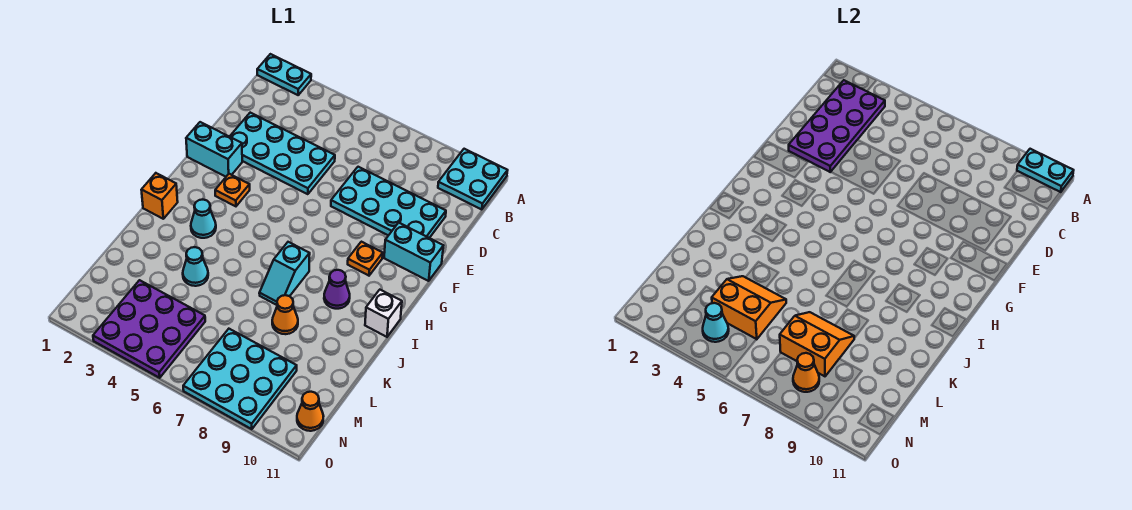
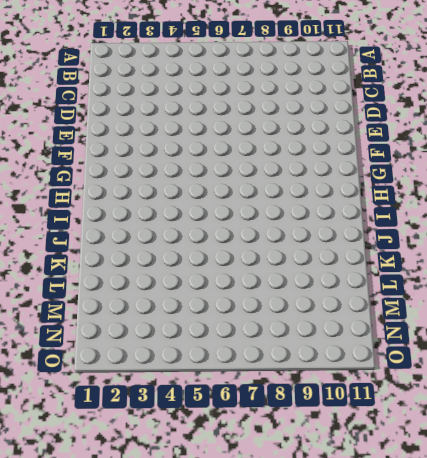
none -> cyan 1x2 plate [257,54,311,95]
none -> cyan 2x2 plate [438,149,508,210]
none -> cyan 2x4 plate [230,113,335,194]

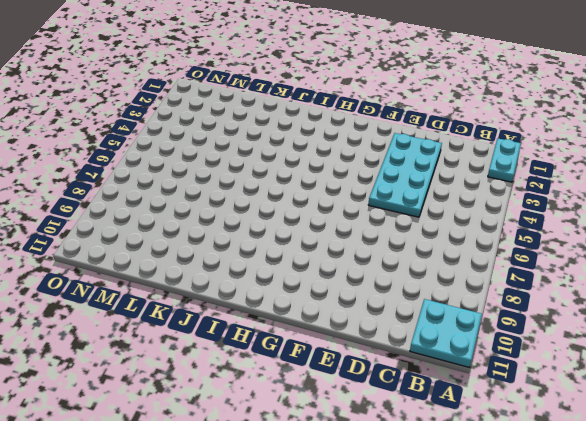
none -> cyan 2x4 plate [331,167,446,238]
none -> cyan 1x2 brick [186,122,242,177]
none -> cyan 1x2 brick [384,223,443,281]

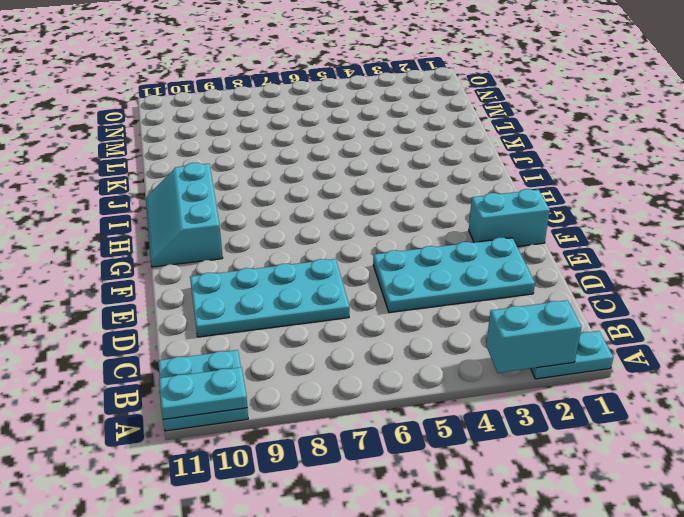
cyan 1x2 brick [486,300,582,373] -> cyan 1x2 brick moved to [384,223,443,281]
cyan 2x3 slope [146,163,223,267] -> white 1x1 brick [365,290,402,337]
none -> orange 1x1 plate [215,174,250,206]
none -> orange 1x1 plate [348,242,383,276]
none -> orange 1x1 brick [142,173,178,219]

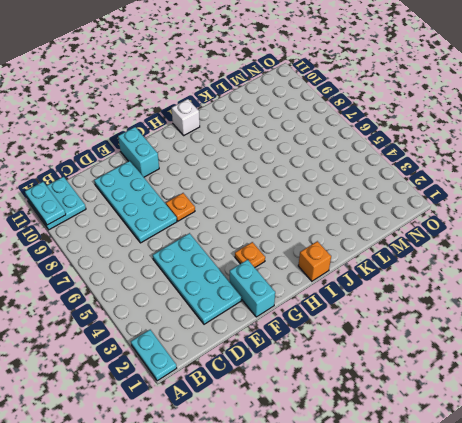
orange 1x1 plate [166,193,195,221] -> orange 1x1 plate moved to [348,242,383,276]
none -> cyan 1x1 cone [191,200,216,238]
none -> cyan 1x2 slope [259,242,310,305]
none -> purple 1x1 cone [324,270,350,309]

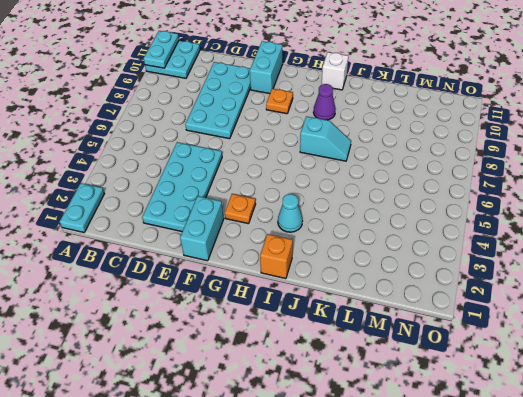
none -> cyan 1x1 cone [183,247,208,286]
none -> orange 1x1 cone [272,295,298,334]
none -> purple 3x3 plate [93,280,205,378]

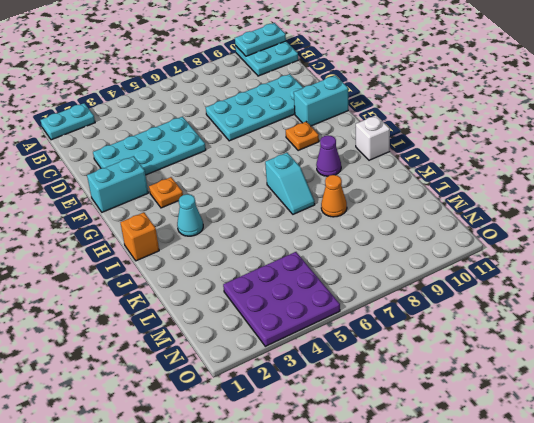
none -> cyan 1x1 cone [183,247,208,286]
none -> cyan 3x3 plate [183,329,297,429]
none -> orange 1x1 cone [297,392,323,431]

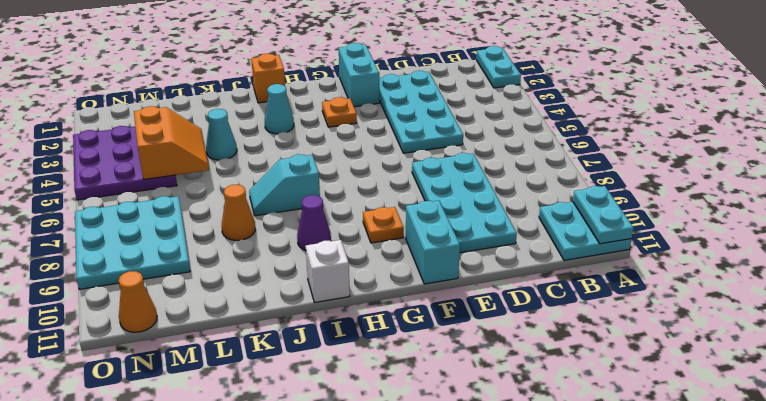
none -> purple 2x4 plate [789,80,885,172]
none -> orange 2x2 slope [780,312,854,376]
none -> cyan 1x1 cone [703,303,729,342]

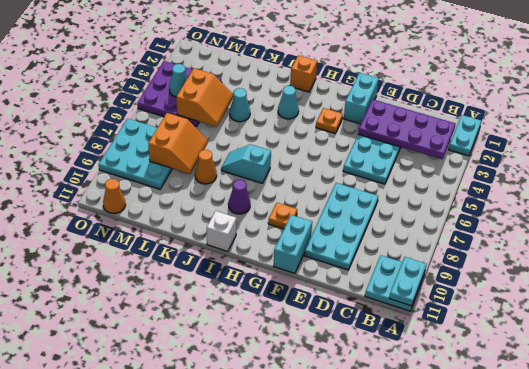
none -> orange 1x1 cone [793,353,819,392]

